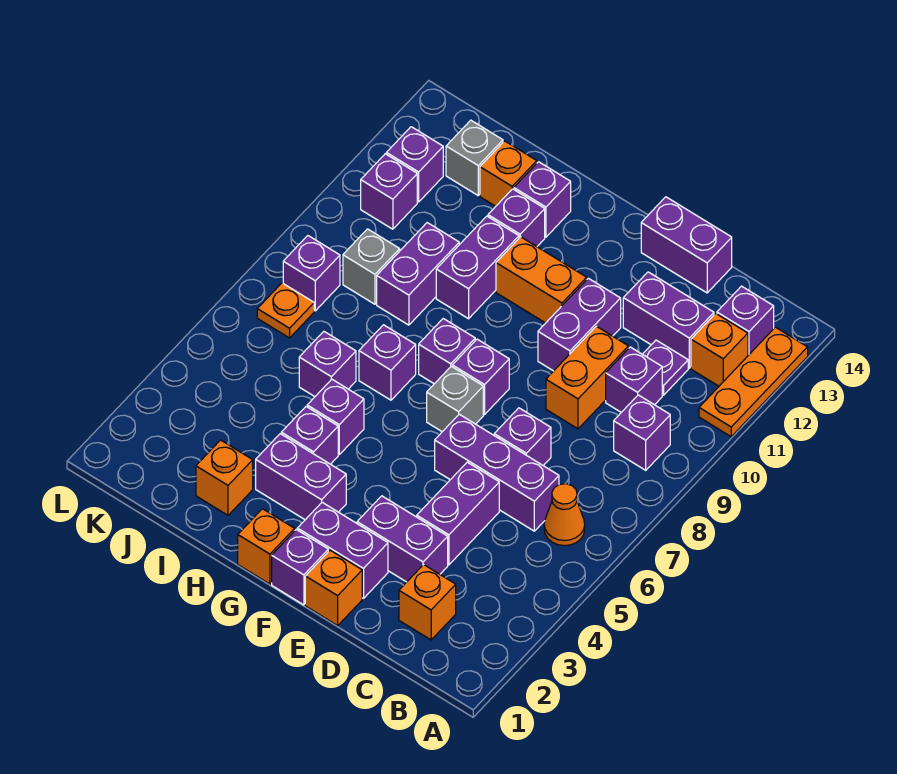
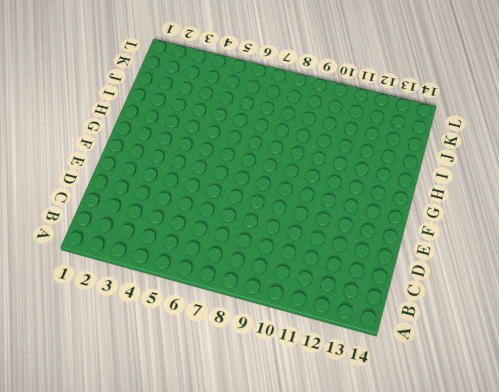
none -> orange 1x3 plate [699,327,808,437]
none -> orange 1x1 cone [544,484,585,546]
none -> purple 1x1 brick [614,395,670,470]
none -> orange 1x1 brick [691,313,748,386]

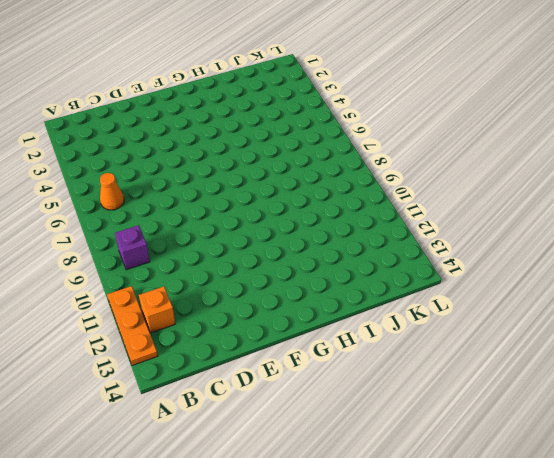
none -> purple 1x1 brick [717,286,774,355]
none -> orange 1x1 brick [399,565,456,640]
none -> purple 1x3 brick [435,414,559,531]
none -> purple 1x1 brick [606,347,662,412]

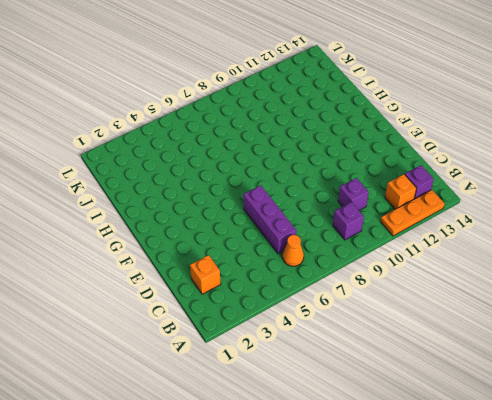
none -> purple 1x1 plate [643,340,688,395]
none -> purple 1x2 brick [623,272,714,368]
none -> purple 1x2 brick [357,496,448,582]
none -> purple 1x2 brick [417,462,499,565]

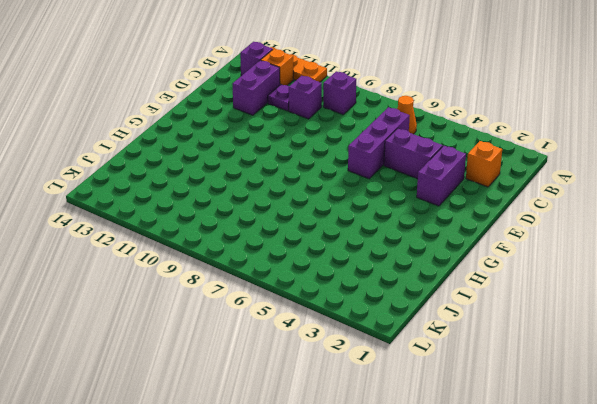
none -> purple 1x1 brick [494,408,551,466]
none -> orange 1x2 brick [546,326,629,429]
none -> purple 1x2 brick [641,197,732,293]
none -> orange 1x1 brick [305,550,362,626]

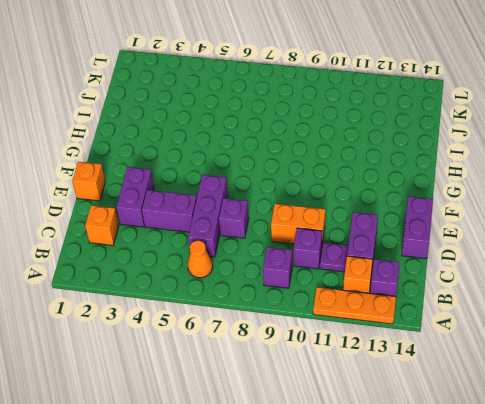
none -> purple 1x2 brick [297,502,388,598]
none -> purple 1x2 brick [538,278,621,371]
none -> purple 1x1 brick [272,530,328,605]
none -> grey 1x1 brick [427,366,483,432]

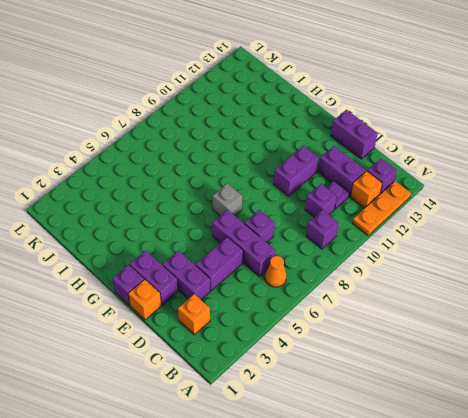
none -> orange 1x2 brick [546,326,629,429]
none -> purple 1x1 brick [452,339,509,415]
none -> orange 1x2 brick [496,237,587,323]
none -> orange 1x1 brick [238,509,295,584]

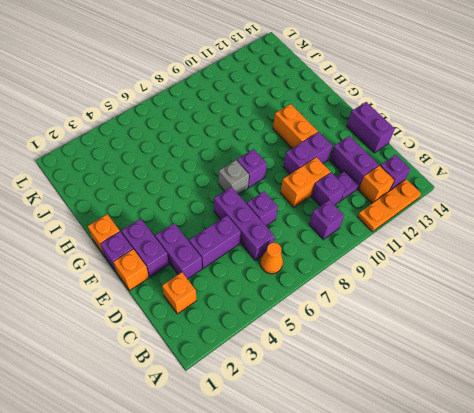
none -> purple 1x2 brick [256,434,346,520]
none -> purple 1x1 brick [419,319,475,384]
none -> purple 1x1 brick [281,407,338,464]
none -> purple 1x1 brick [307,379,364,454]

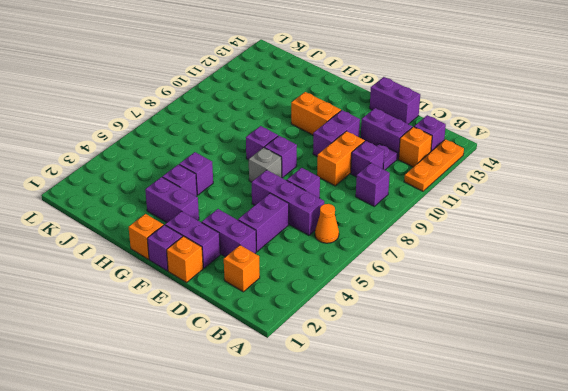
none -> purple 1x1 brick [359,325,416,400]
none -> purple 1x2 brick [436,216,519,319]
none -> purple 1x1 brick [488,189,545,246]
none -> purple 1x1 brick [514,162,571,237]

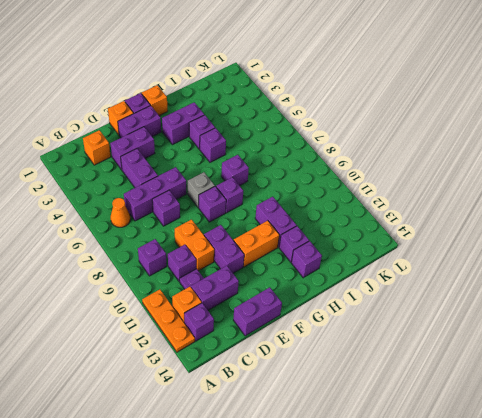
none -> orange 1x1 brick [196,440,253,515]
none -> purple 1x1 brick [299,332,356,397]
none -> purple 1x2 brick [377,223,459,325]
none -> orange 1x1 brick [480,141,537,206]

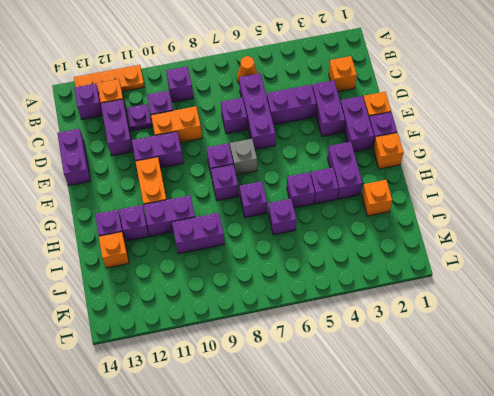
none -> grey 1x1 brick [343,229,400,304]
none -> grey 1x1 brick [446,120,503,195]
none -> orange 1x1 plate [257,283,314,338]
none -> purple 1x1 brick [283,236,340,311]

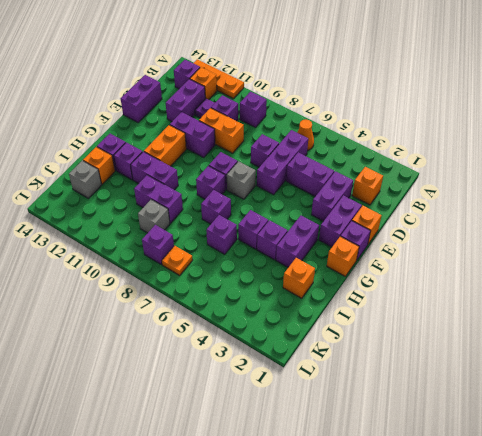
none -> purple 1x1 brick [361,154,417,229]
none -> purple 1x1 brick [386,127,443,202]

